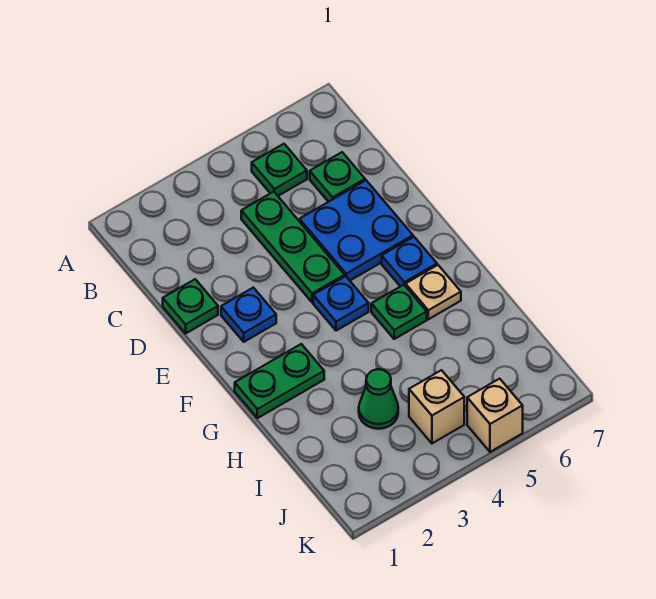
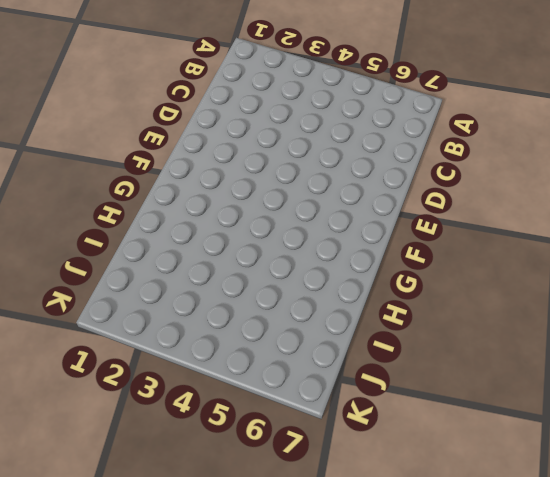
none -> green 1x1 plate [252,144,307,196]
none -> green 1x3 plate [241,192,345,302]
none -> green 1x1 plate [310,152,365,202]

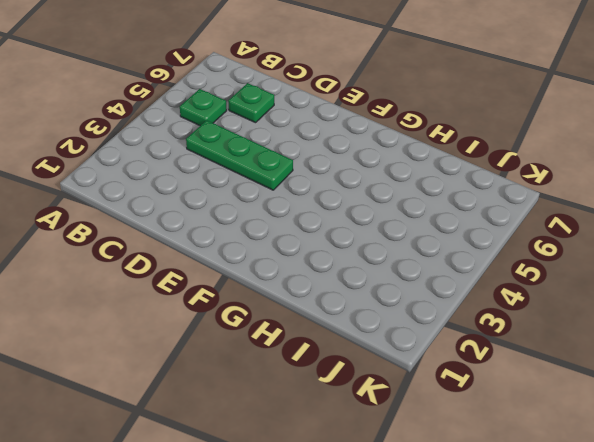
none -> green 1x1 plate [163,279,218,333]
none -> blue 2x2 plate [300,180,413,280]
none -> blue 1x1 plate [221,288,276,342]

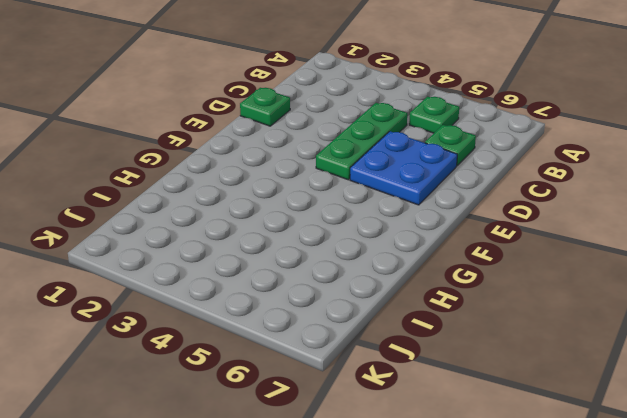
none -> blue 1x1 plate [221,288,276,342]
none -> blue 1x1 plate [313,276,369,331]
none -> blue 1x1 plate [382,237,437,286]

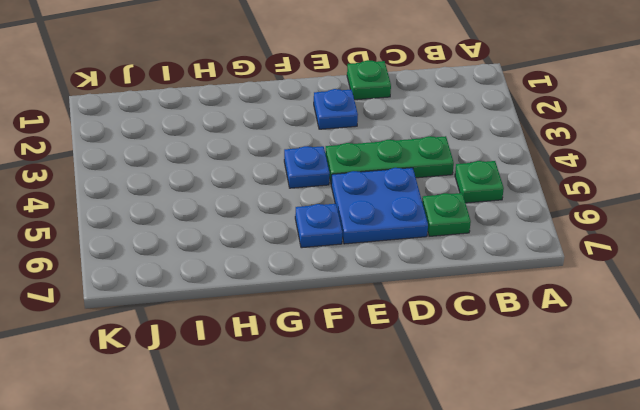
none -> green 1x2 plate [235,344,324,418]
none -> green 1x1 plate [371,285,427,339]
none -> tan 1x1 plate [406,265,461,319]

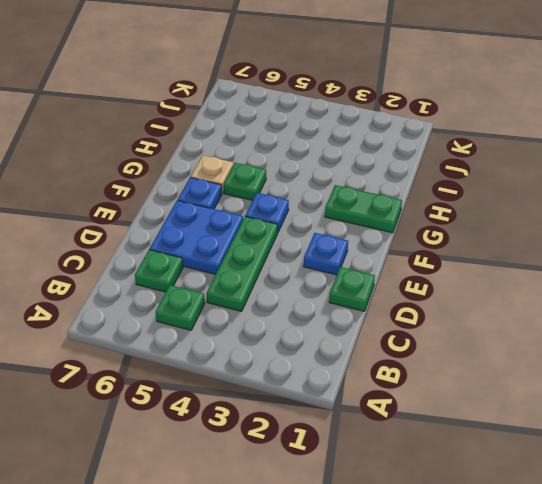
none -> green 1x1 cone [359,369,398,429]
none -> tan 1x1 brick [409,370,464,443]
none -> tan 1x1 brick [467,379,523,452]

